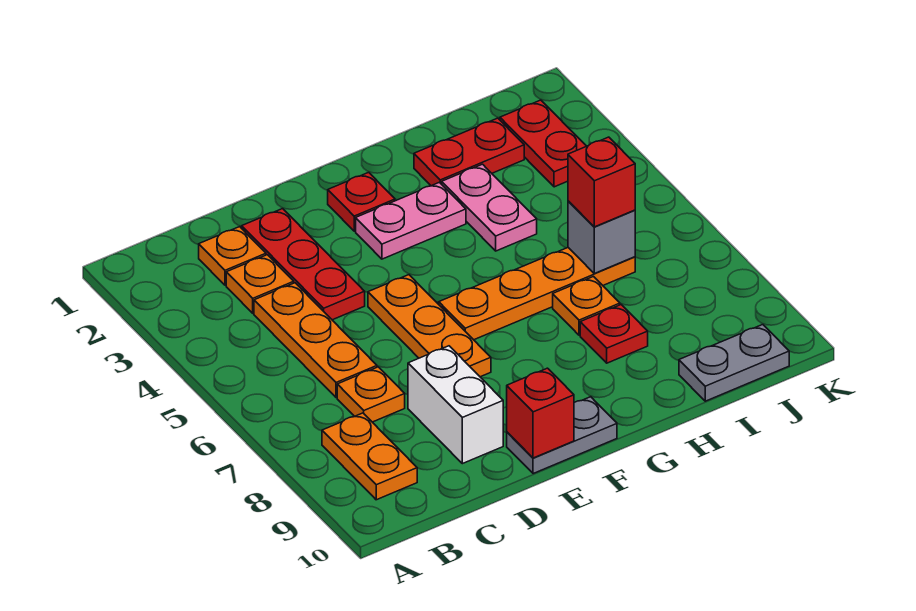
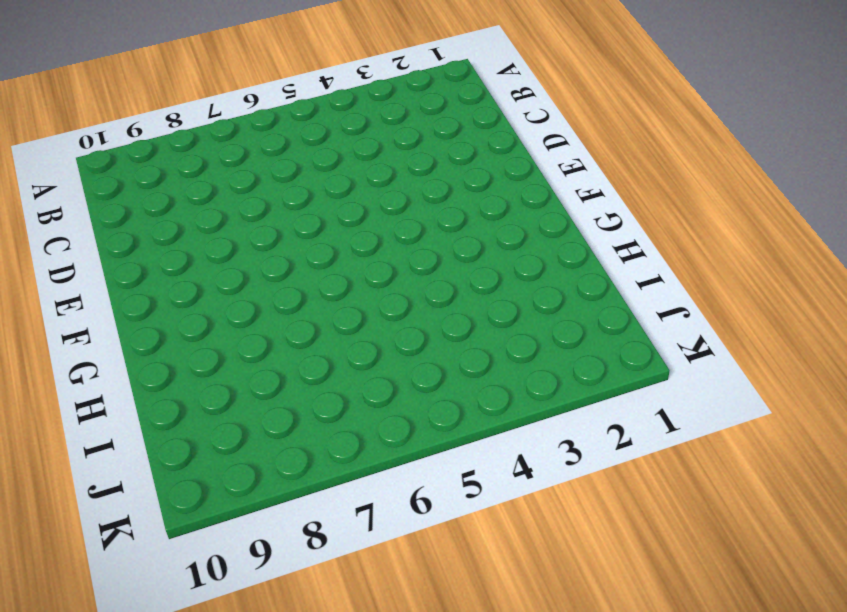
none -> orange 1x2 plate [322,413,417,500]
none -> orange 1x1 plate [199,227,266,285]
none -> orange 1x1 plate [226,255,294,313]

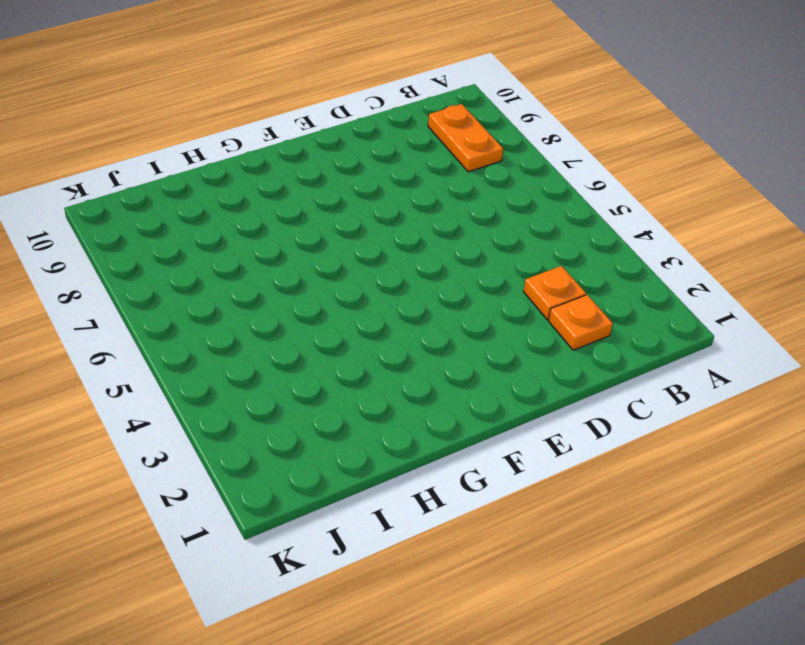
none -> orange 1x3 plate [254,283,377,398]
none -> orange 1x1 plate [337,367,405,422]
none -> red 1x3 plate [242,209,365,320]

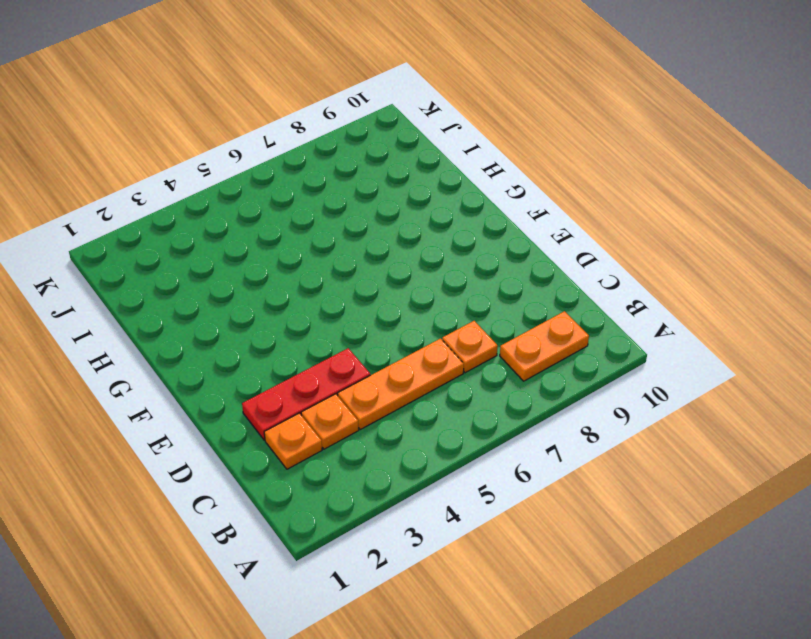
none -> white 1x2 brick [408,346,503,464]
none -> orange 1x3 plate [368,275,491,377]
none -> grey 1x2 plate [507,397,617,474]

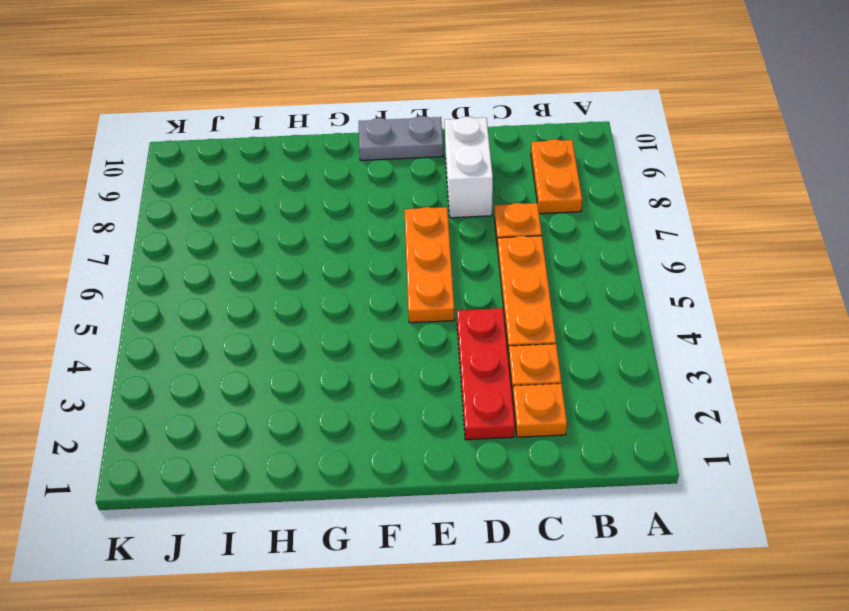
none -> red 1x1 plate [328,172,395,231]
none -> pink 1x2 plate [356,182,466,259]
none -> orange 1x4 plate [439,248,635,340]

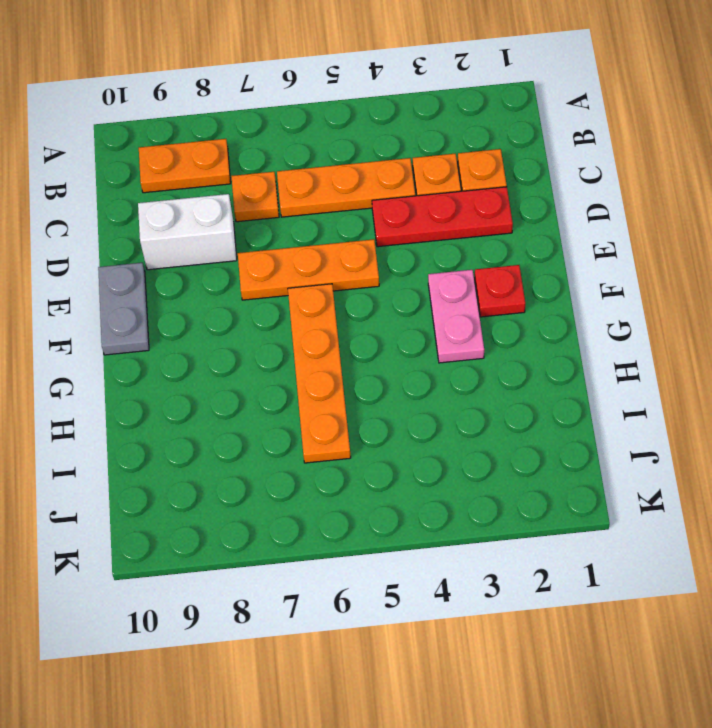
none -> red 1x2 plate [414,118,524,186]
none -> pink 1x2 plate [442,164,537,251]
none -> orange 1x1 plate [553,277,620,335]

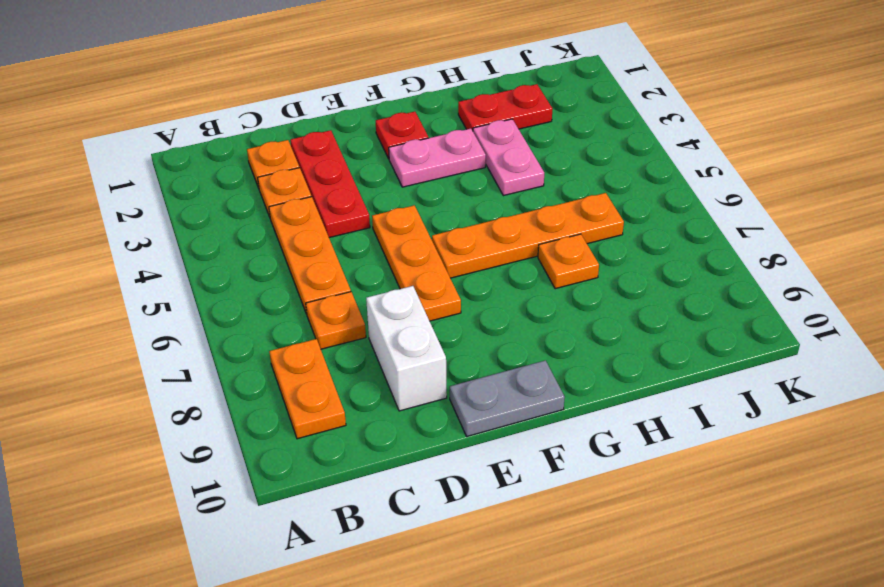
none -> red 1x1 plate [580,305,648,363]
none -> grey 1x2 plate [679,325,789,401]
none -> red 1x2 plate [500,100,586,187]

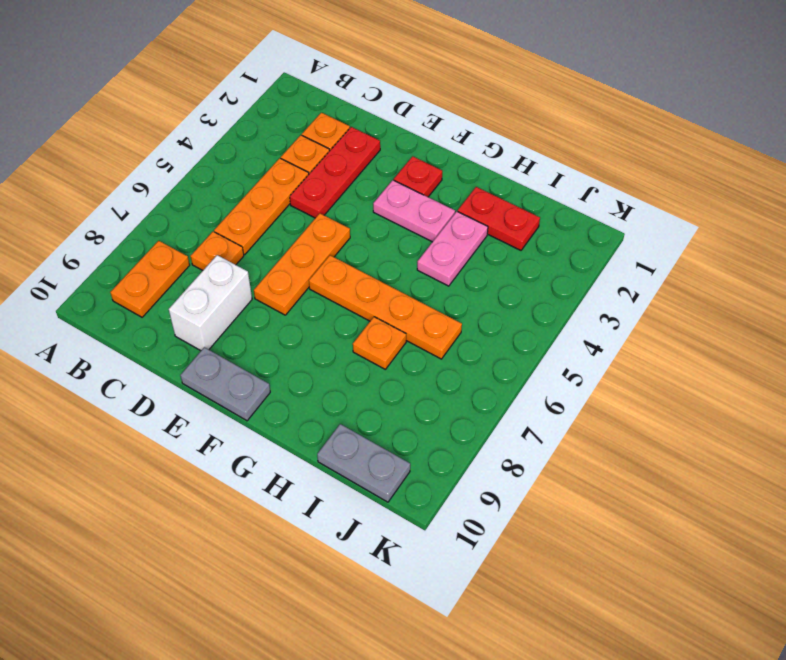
none -> red 1x1 plate [580,305,648,363]
none -> red 1x2 plate [500,100,586,187]
none -> red 1x1 brick [507,368,574,458]

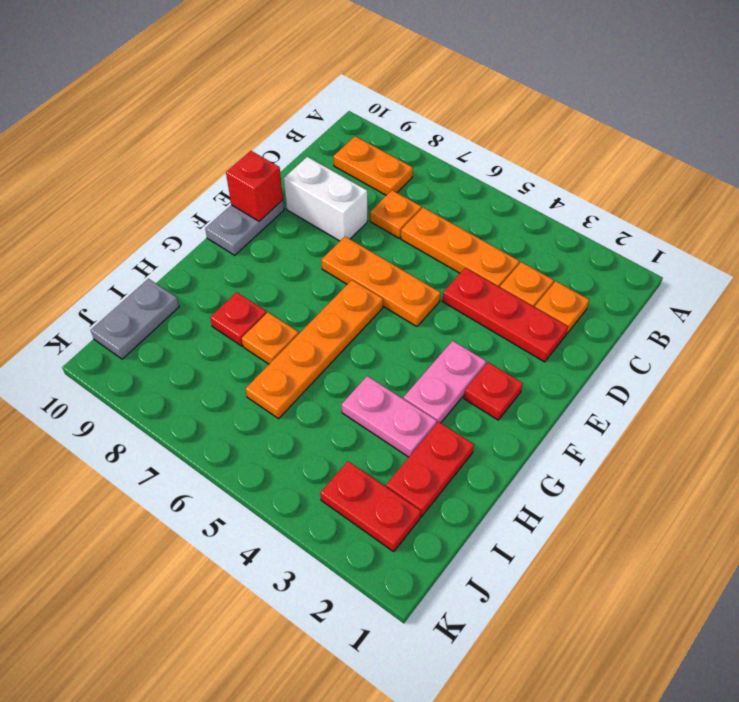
none -> grey 1x1 brick [568,201,635,273]
none -> red 1x1 brick [568,137,635,227]

